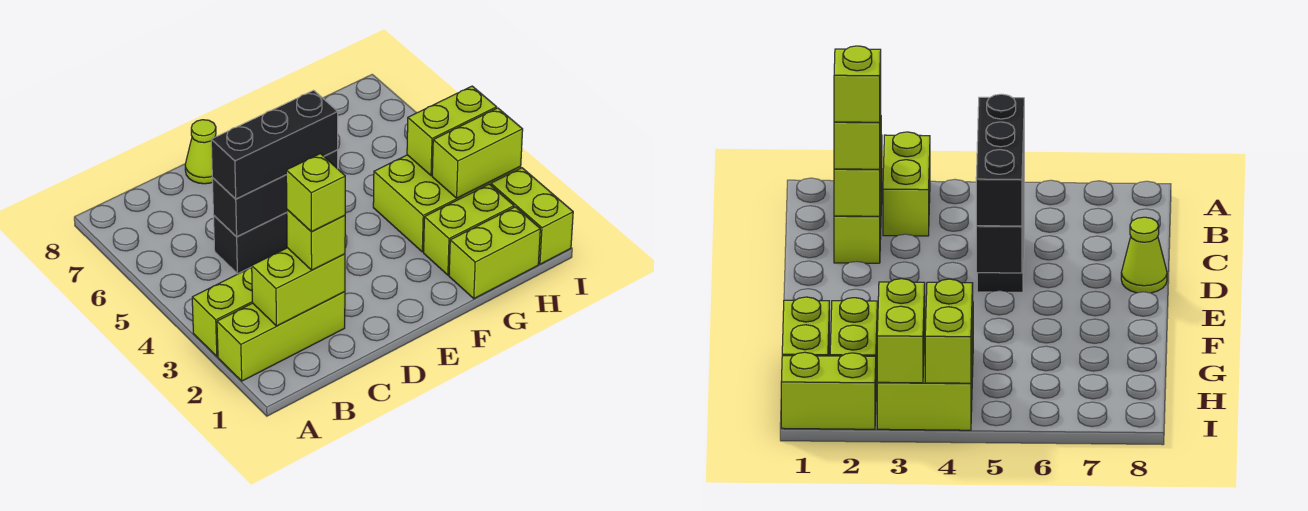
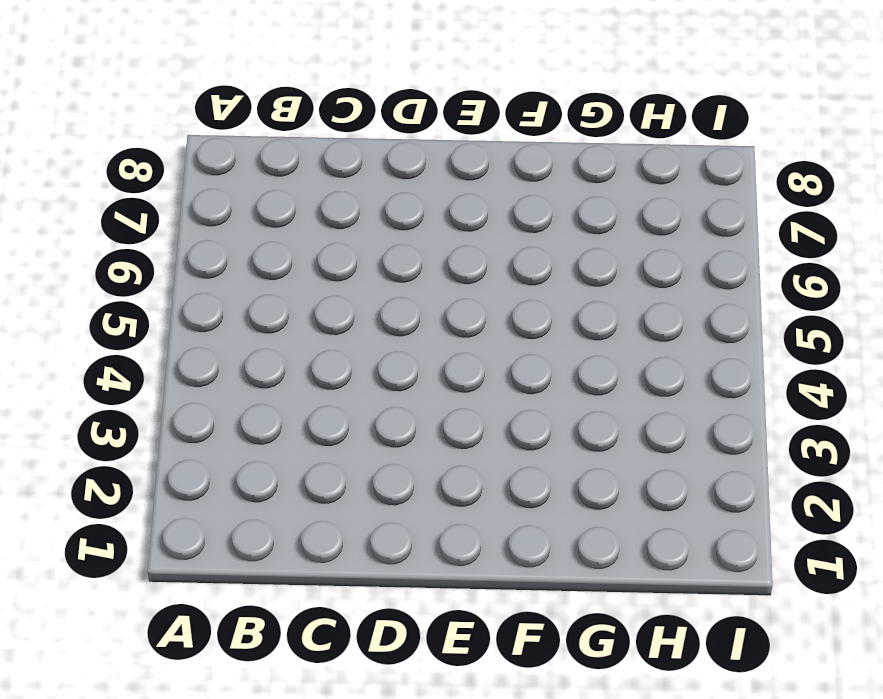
none -> lime 1x3 brick [217,292,345,381]
none -> lime 1x2 brick [192,268,252,356]
none -> black 1x2 brick [214,212,287,274]

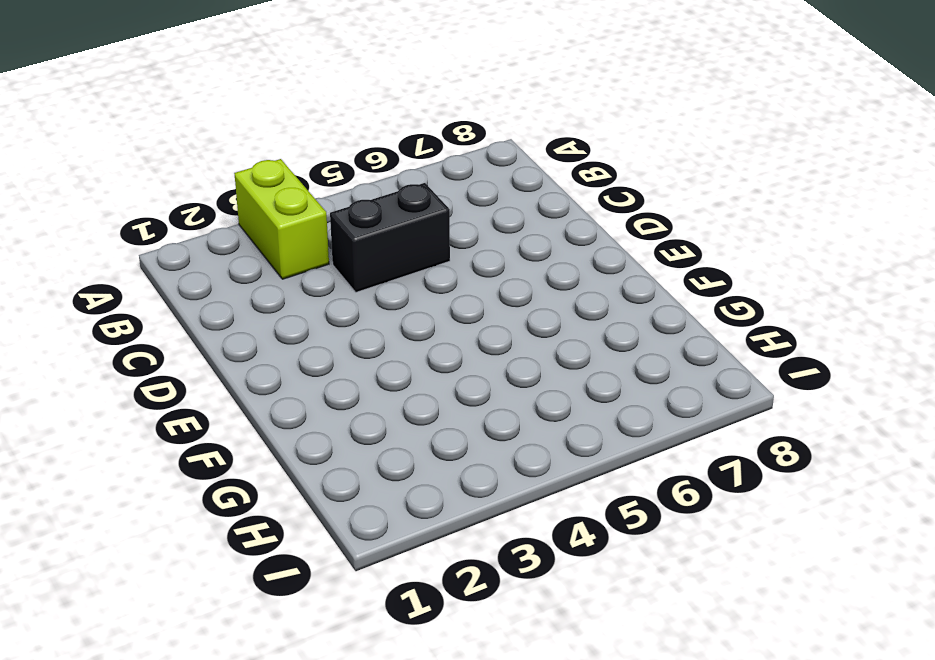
black 1x2 brick [330,183,450,292] -> black 1x2 brick turned to [214,212,287,274]
none -> lime 1x3 brick [217,292,345,381]
none -> lime 1x1 cone [185,120,216,184]
none -> lime 1x2 brick [449,207,540,299]

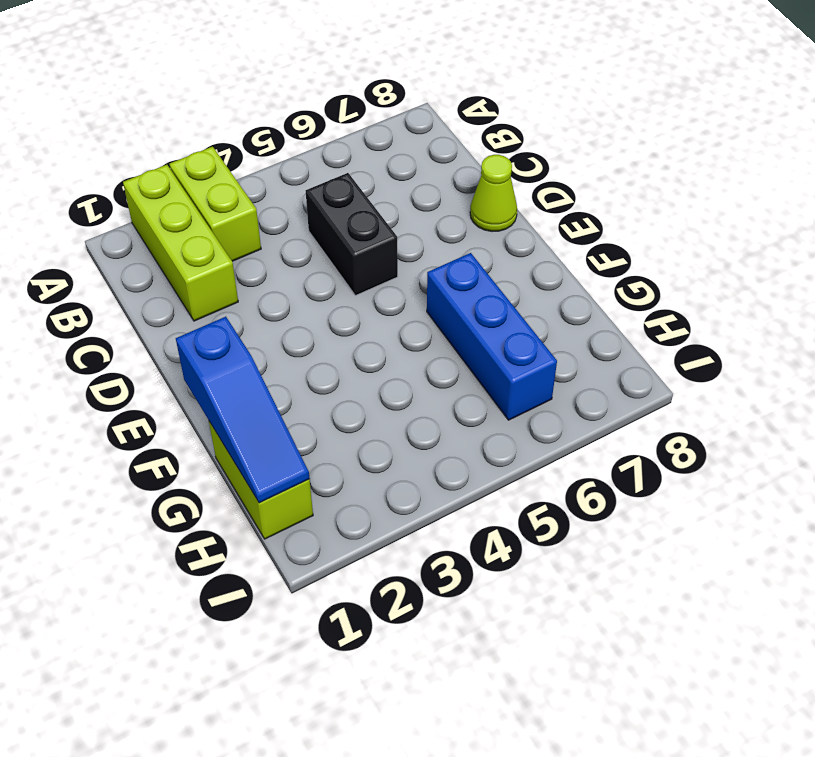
blue 1x3 slope [176,317,310,503] -> none
blue 1x3 brick [427,253,557,420] -> none
none -> lime 1x2 brick [424,184,514,275]
none -> lime 2x3 brick [373,155,521,252]
none -> lime 1x2 brick [491,168,573,264]

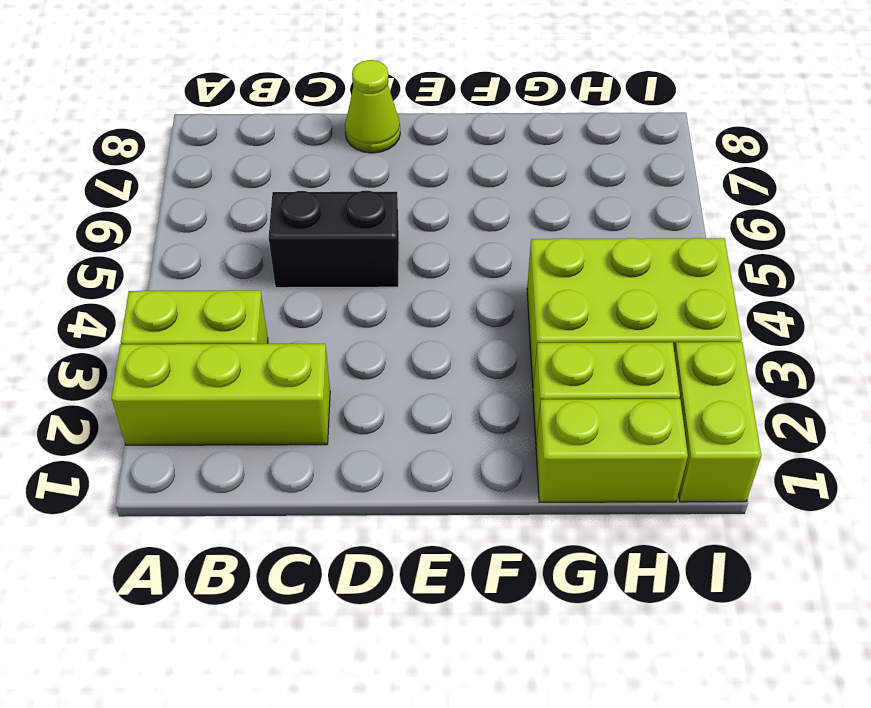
none -> lime 1x2 brick [251,248,345,326]
none -> black 1x3 brick [212,150,338,237]
none -> lime 1x2 brick [432,108,523,198]

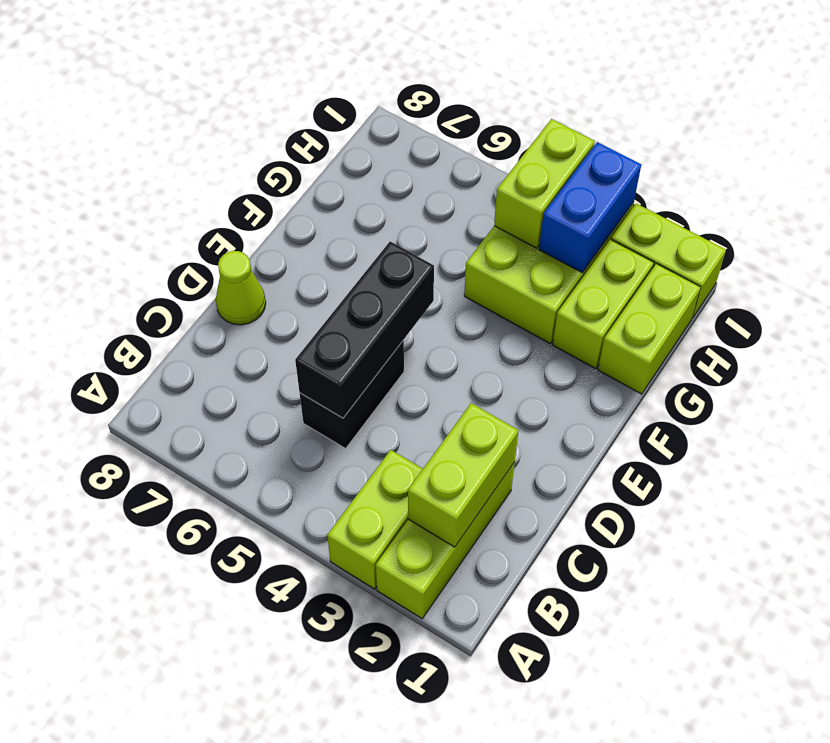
blue 1x2 brick [539,142,641,273] -> lime 1x2 brick [432,108,523,198]
none -> lime 1x1 brick [287,210,345,270]
none -> black 1x3 brick [211,90,338,199]
none -> lime 1x1 brick [286,154,345,232]

